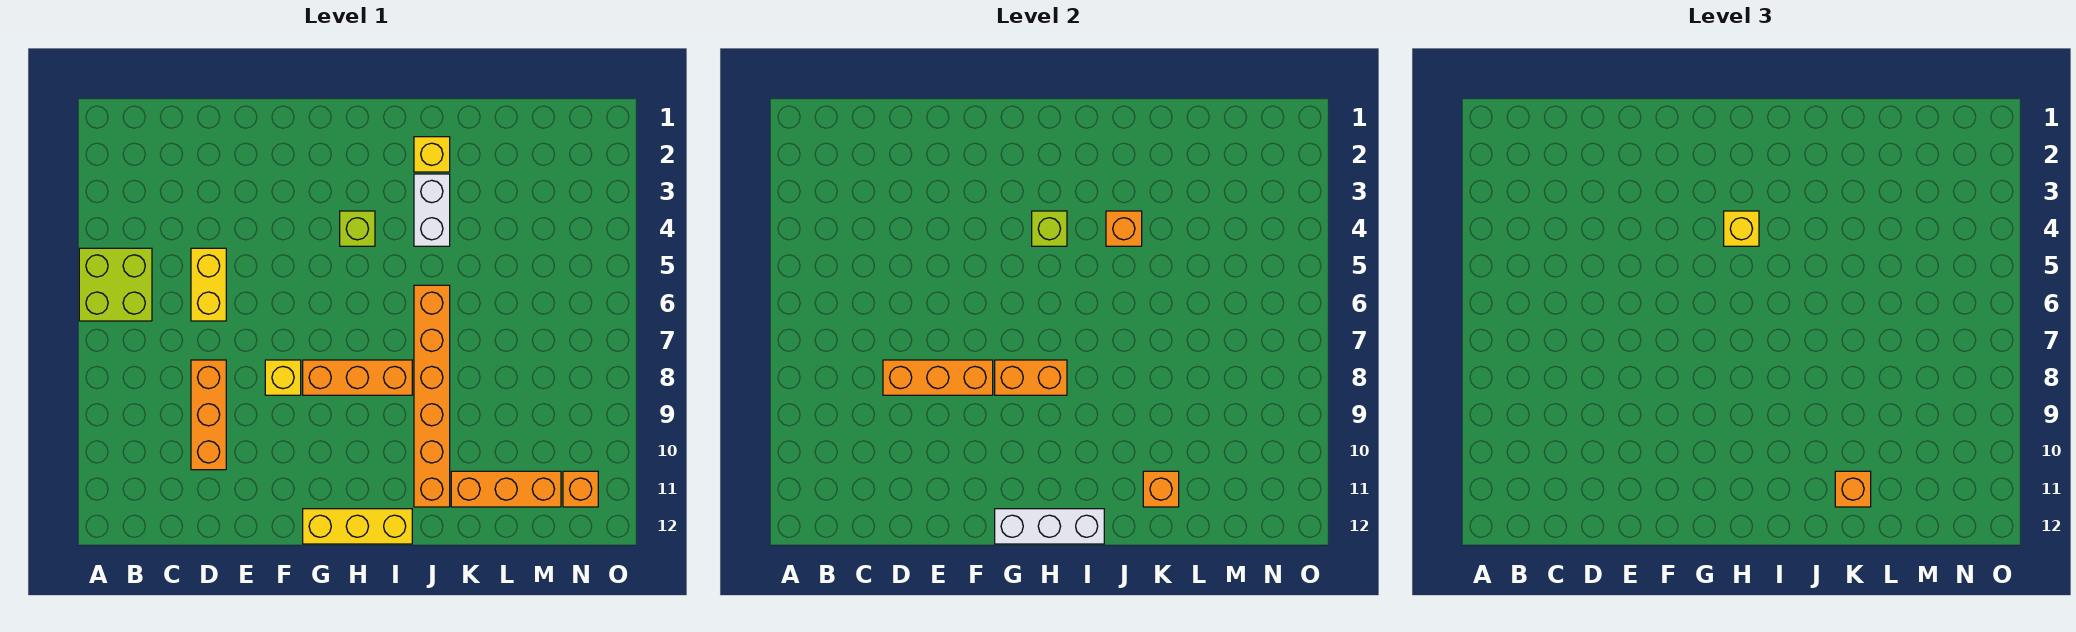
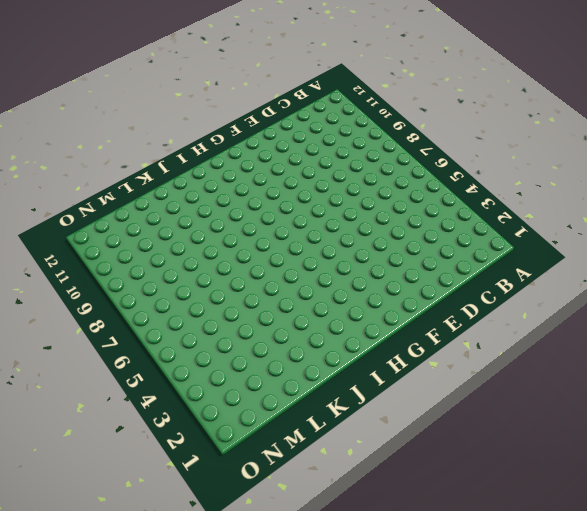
none -> lime 2x2 brick [79,248,152,321]
none -> yellow 1x2 brick [191,248,226,321]
none -> orange 1x3 brick [191,360,226,470]

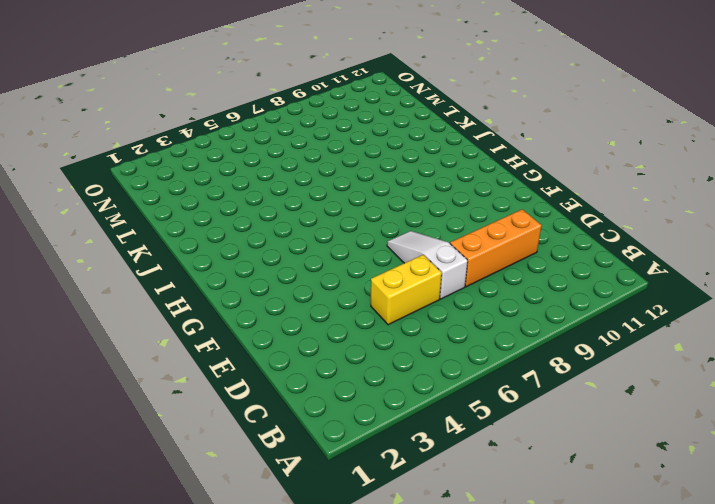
white 1x3 slope [387,231,468,299] -> none
none -> lime 2x2 brick [79,248,152,321]
none -> yellow 1x1 brick [265,360,301,395]
none -> orange 1x3 brick [303,360,412,395]

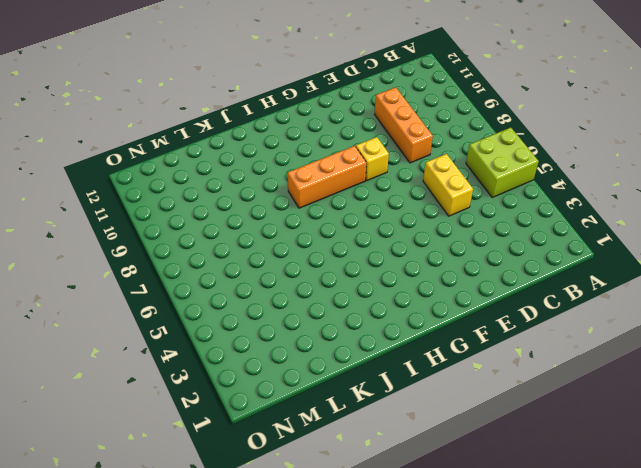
none -> yellow 1x3 brick [303,509,412,544]
none -> lime 1x1 brick [340,211,375,246]
none -> yellow 1x1 brick [414,137,450,172]

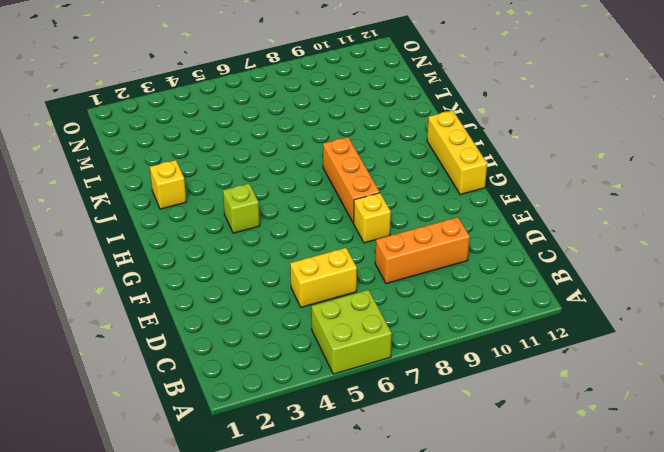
none -> white 1x2 brick [414,174,450,246]
none -> orange 1x6 brick [414,285,450,507]
none -> orange 1x3 brick [451,471,561,507]

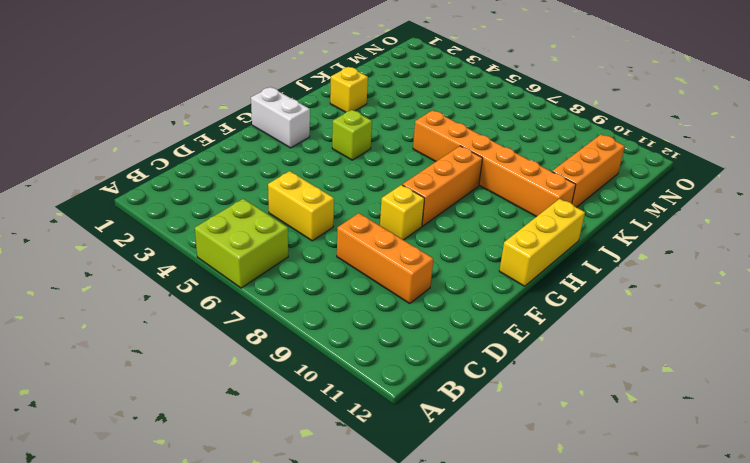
white 1x2 brick [251,87,310,148] -> white 1x2 brick moved to [414,174,450,246]
none -> orange 1x1 brick [563,471,598,507]
none -> orange 1x3 brick [883,360,993,395]
none -> orange 1x2 brick [995,360,1067,395]

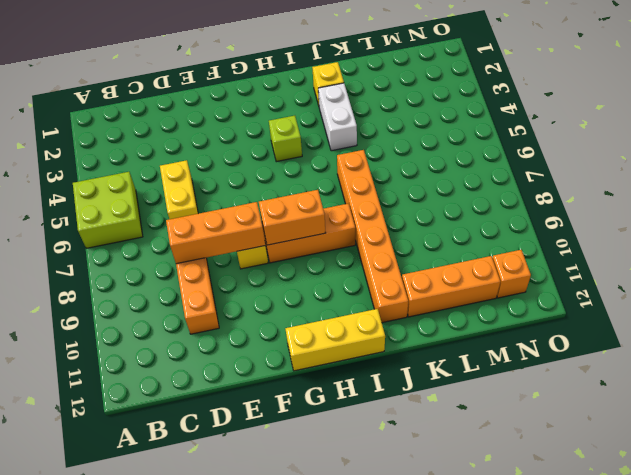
none -> white 1x3 brick [995,509,1104,544]
none -> lime 1x1 brick [1032,211,1067,246]
none -> orange 1x1 brick [1106,211,1142,246]

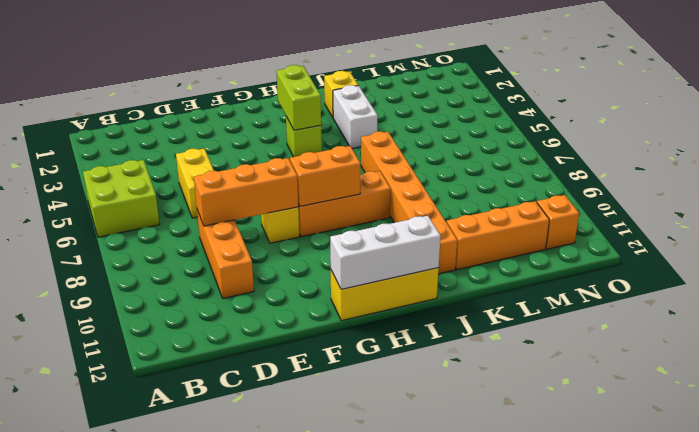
lime 1x2 brick [276,65,321,130] -> lime 1x1 brick [1032,211,1067,246]
none -> orange 1x1 brick [1106,211,1142,246]
none -> orange 1x1 brick [1143,471,1179,507]
none -> yellow 1x1 brick [1724,211,1759,246]

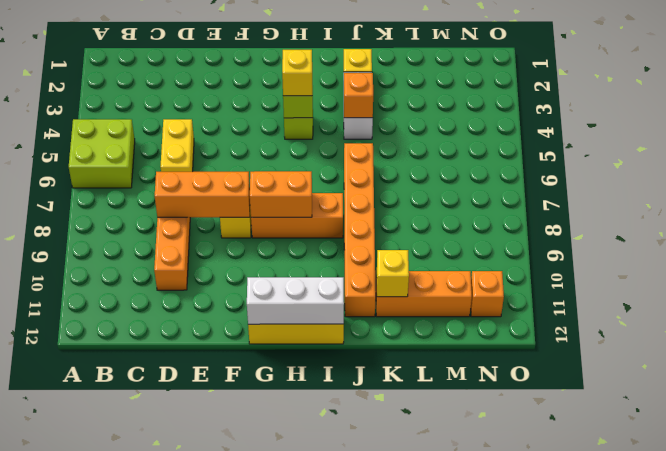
yellow 1x1 brick [377,250,409,297] -> orange 1x1 brick [1143,471,1179,507]
none -> orange 1x1 brick [1835,471,1871,507]

